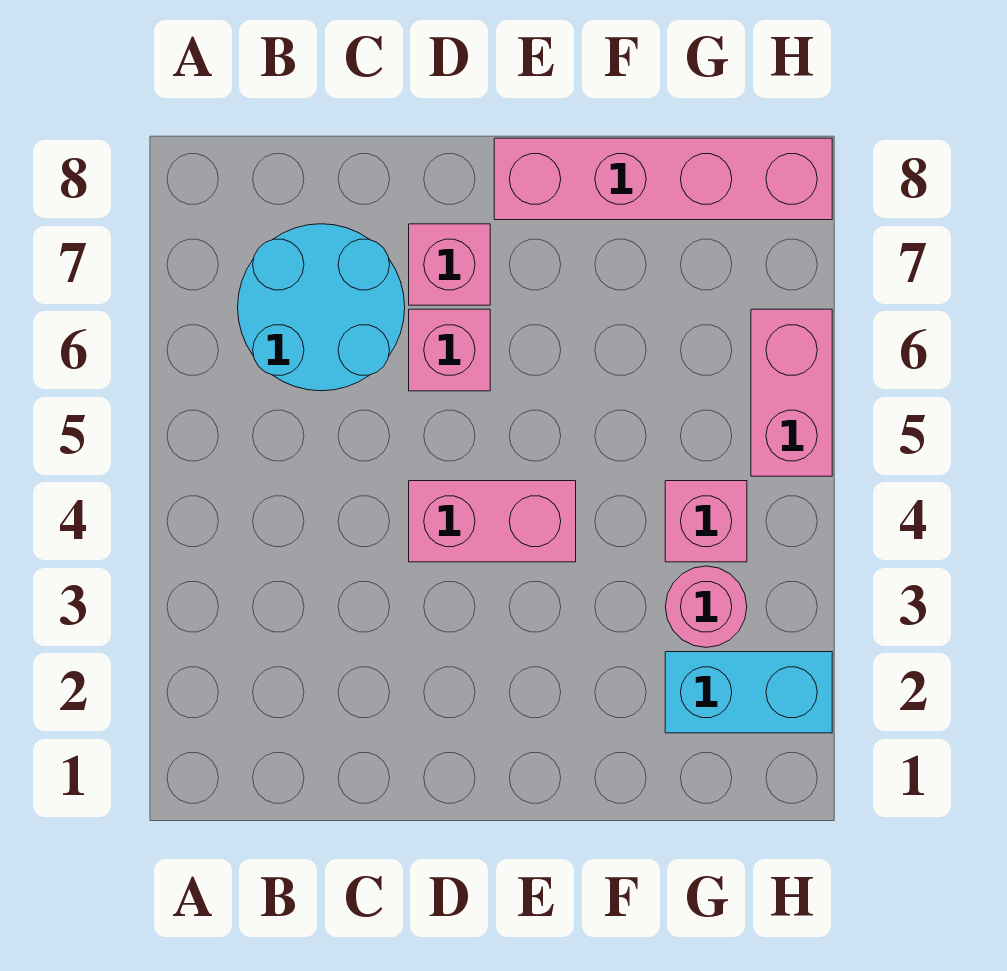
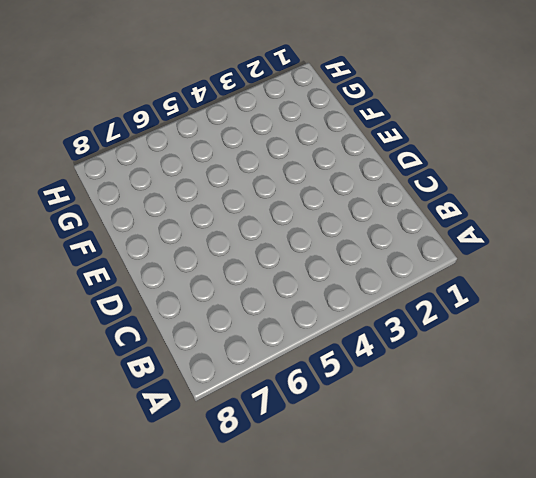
none -> cyan 2x2 round brick [238,224,405,391]
none -> pink 1x2 brick [409,481,576,562]

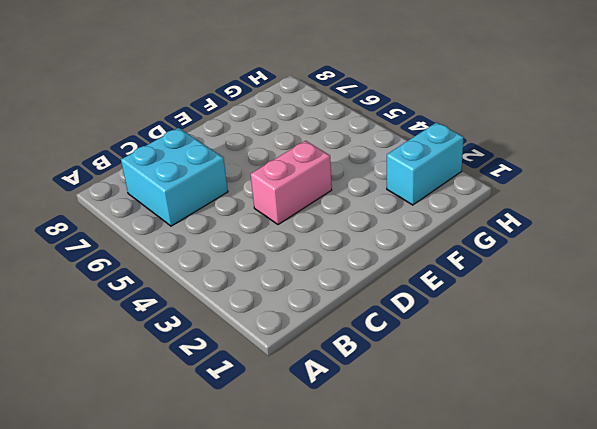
cyan 2x2 brick [121,128,228,226] -> cyan 2x2 round brick [238,224,405,391]
none -> pink 1x1 brick [409,309,490,391]
none -> pink 1x1 brick [409,224,490,305]

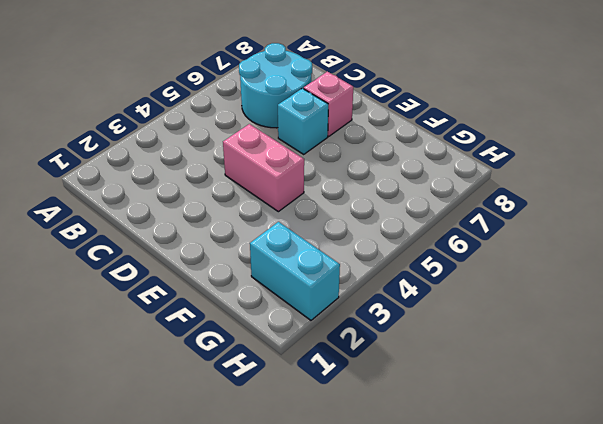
cyan 1x1 brick [278,88,328,154] -> pink 1x1 brick [409,309,490,391]
none -> pink 1x4 brick [494,138,832,220]
none -> pink 1x1 round brick [665,566,747,647]

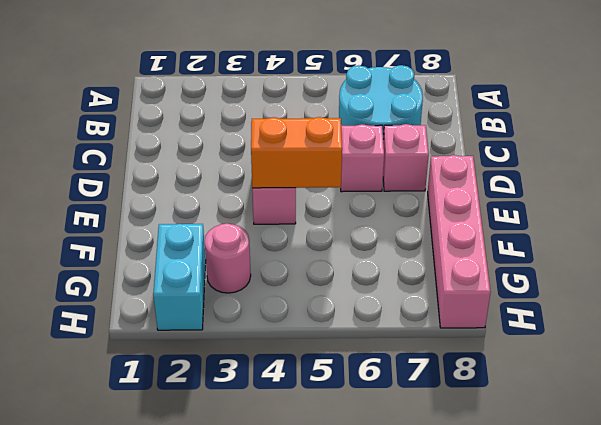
orange 1x2 brick [251,117,342,188] -> none
none -> pink 1x1 brick [665,481,747,562]
none -> pink 1x2 brick [751,309,832,476]

